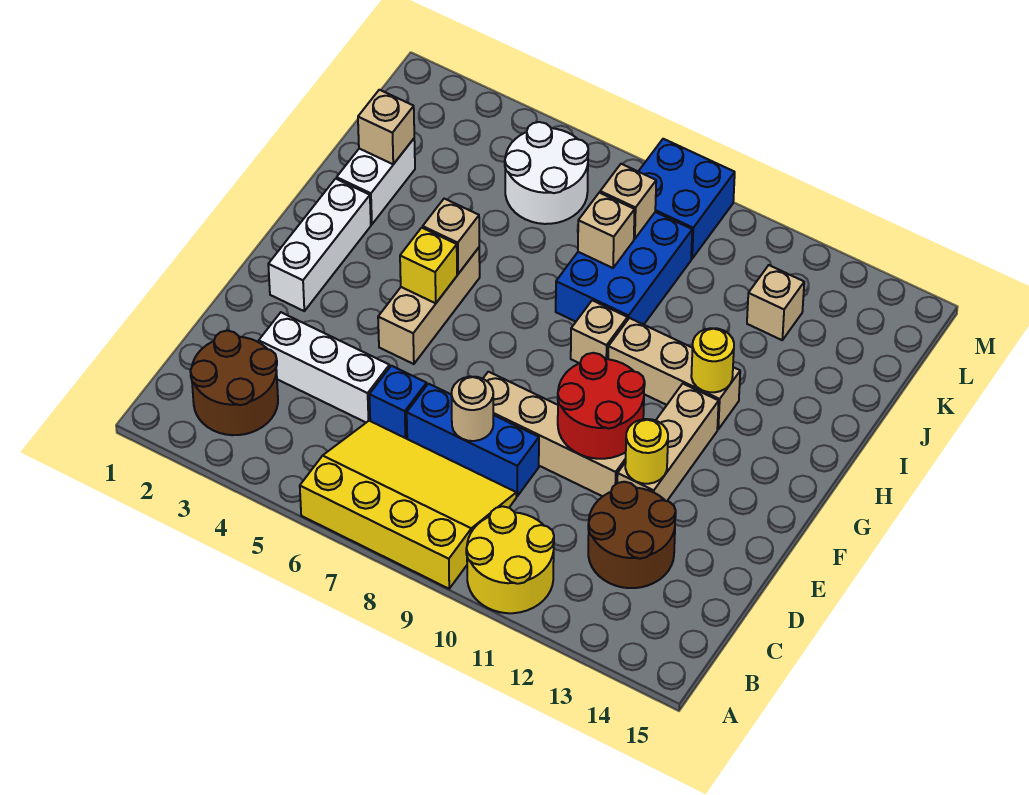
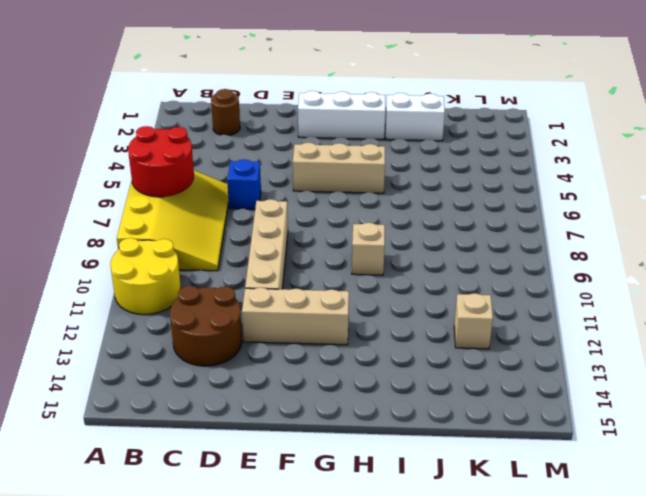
red 2x2 round brick [128,126,194,197] -> red 2x2 round brick moved to [558,353,645,459]
brown 1x1 round brick [211,89,240,135] -> brown 2x2 round brick [190,331,278,435]
none -> white 1x3 brick [259,312,389,422]
none -> blue 1x3 brick [407,384,539,496]
none -> tan 1x3 brick [608,318,740,429]

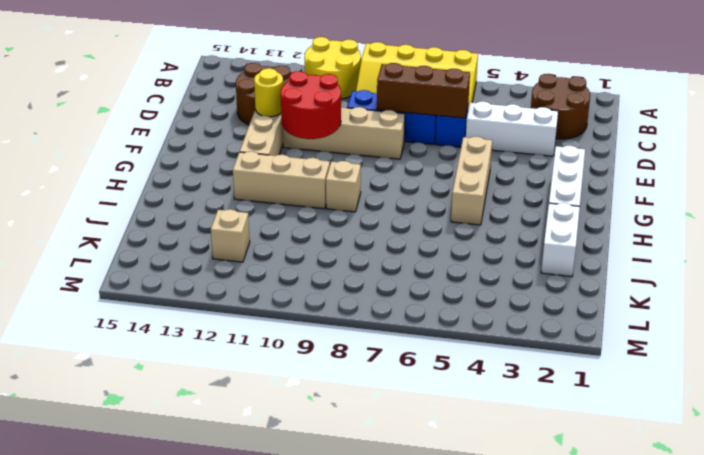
brown 1x3 brick [377,63,470,118] -> tan 1x1 round brick [451,377,493,441]
none -> blue 2x3 brick [556,212,692,325]
none -> white 2x2 round brick [505,122,588,224]
none -> blue 2x2 brick [638,139,735,259]

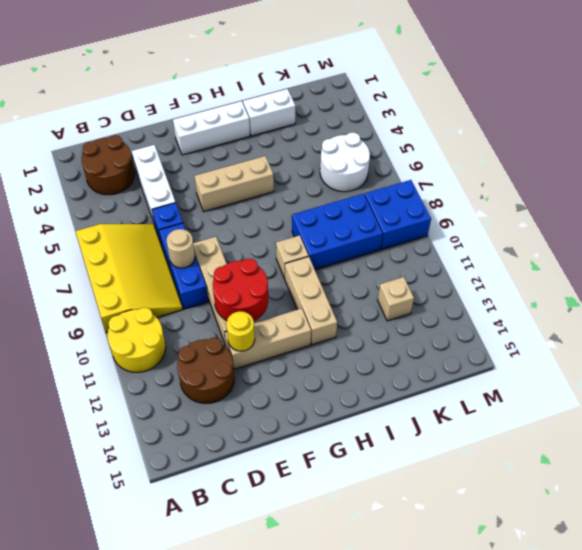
none -> yellow 1x1 brick [400,228,457,303]
none -> tan 1x1 brick [423,199,479,274]
none -> yellow 1x1 round brick [691,328,734,392]

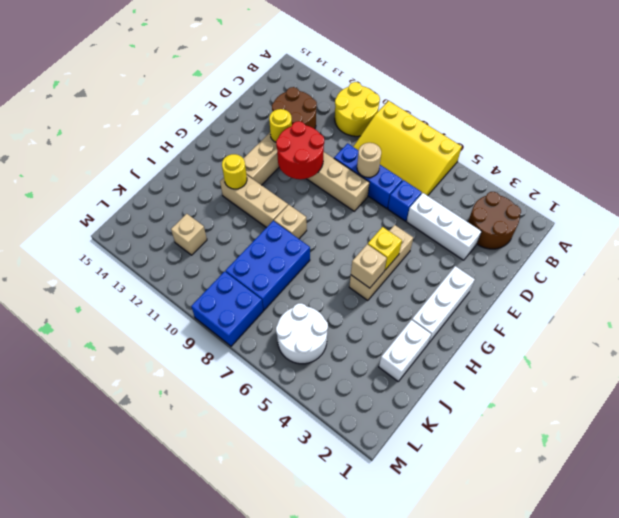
none -> tan 1x1 brick [358,90,414,164]
none -> tan 1x1 brick [578,193,635,268]
none -> tan 1x1 brick [600,164,656,239]

